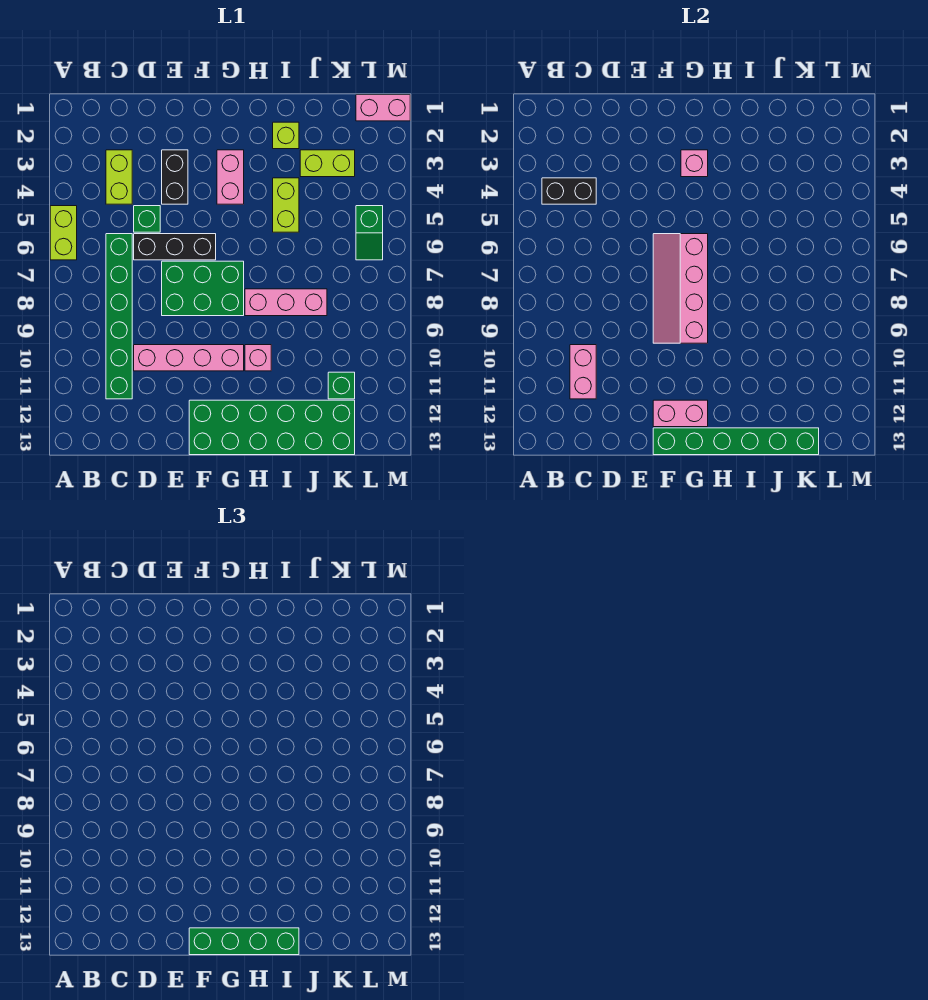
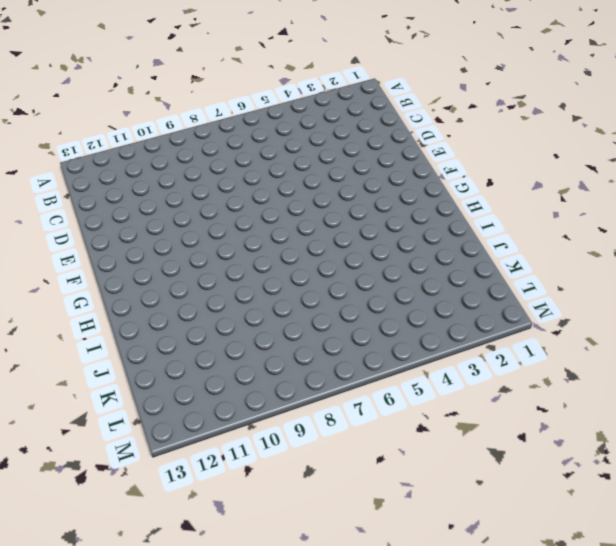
none -> lime 1x2 brick [50,206,77,260]
none -> lime 1x2 brick [106,150,132,204]
none -> green 1x6 brick [106,234,132,399]

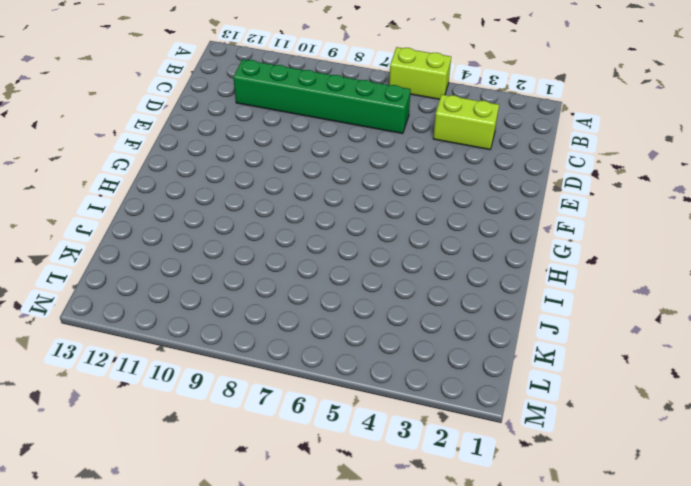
none -> green 1x1 brick [134,206,160,232]
none -> black 1x3 brick [134,234,216,260]
none -> pink 1x4 brick [134,345,244,371]

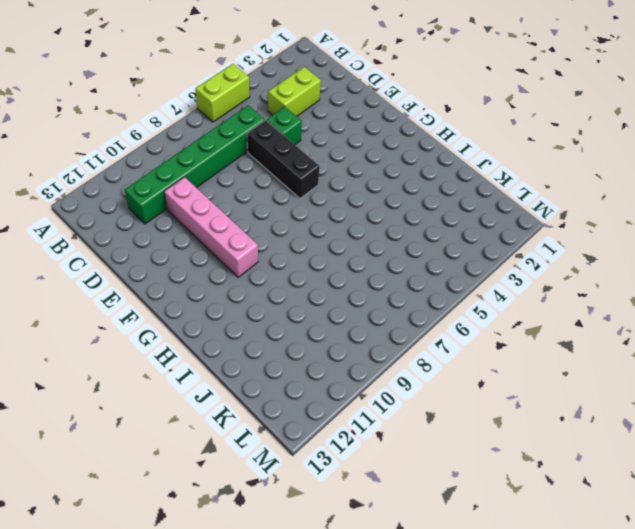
none -> black 1x2 brick [162,150,188,204]
none -> green 2x3 brick [162,261,244,316]
none -> green 2x6 brick [189,400,355,455]

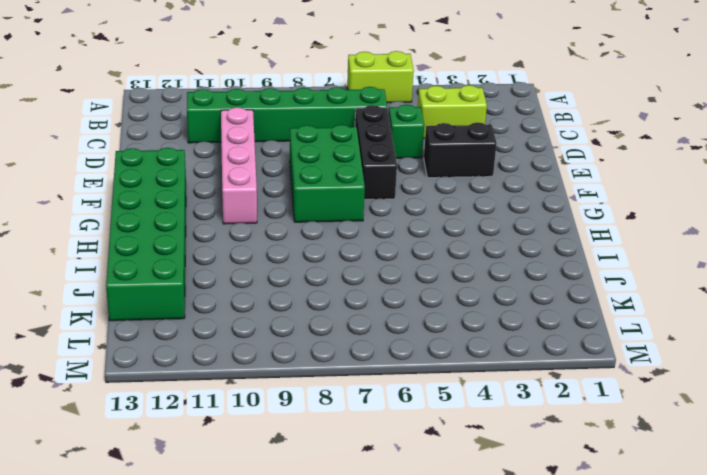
none -> pink 1x2 brick [217,150,244,204]
none -> pink 1x3 brick [245,289,327,316]
none -> pink 1x1 brick [245,345,271,371]

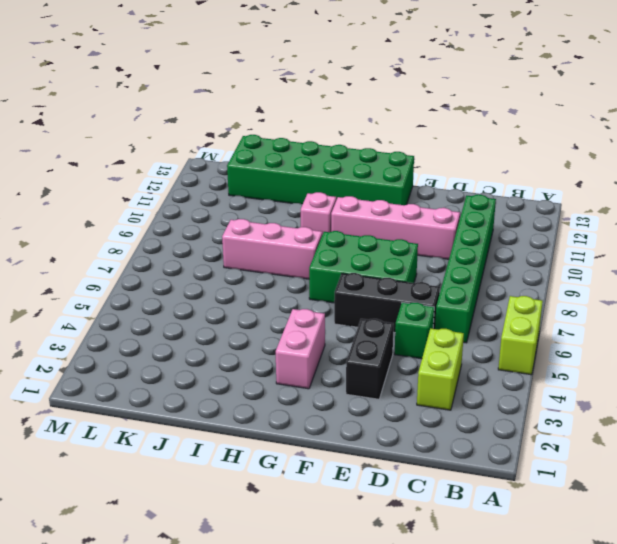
none -> lime 1x1 brick [273,122,299,149]
none -> lime 1x2 brick [273,178,299,232]
none -> lime 1x2 brick [300,150,355,177]

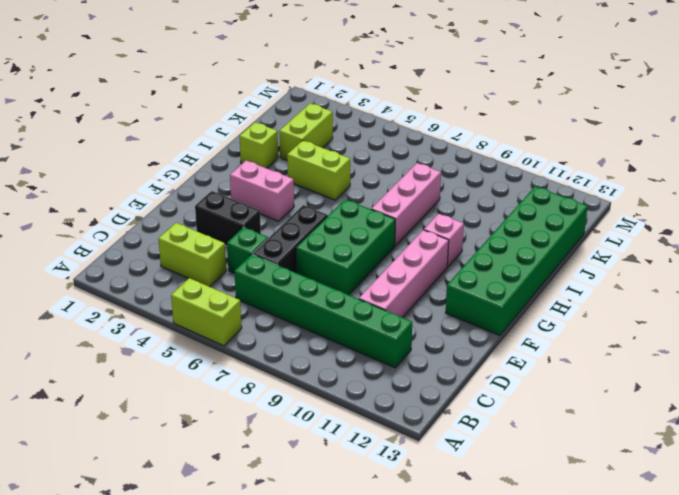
none -> green 1x1 brick [328,372,355,399]
none -> pink 1x2 brick [356,95,410,121]
none -> green 1x2 slope [356,206,383,260]

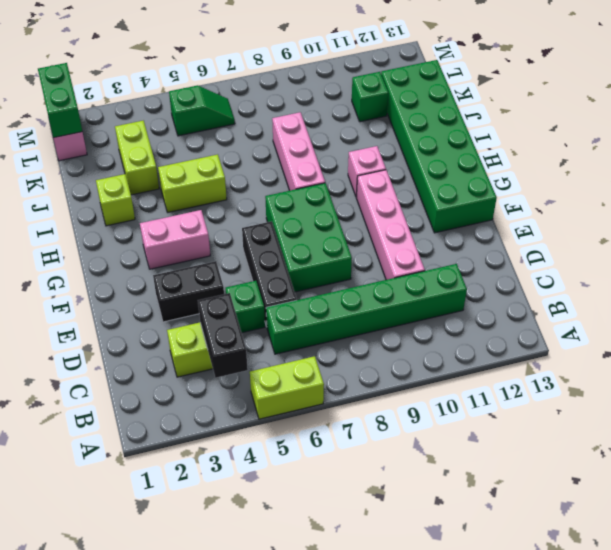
green 1x2 brick [38,63,82,138] -> none
none -> pink 1x2 brick [570,345,596,399]
none -> pink 2x4 slope [653,234,708,343]
none -> pink 1x2 brick [653,400,708,427]

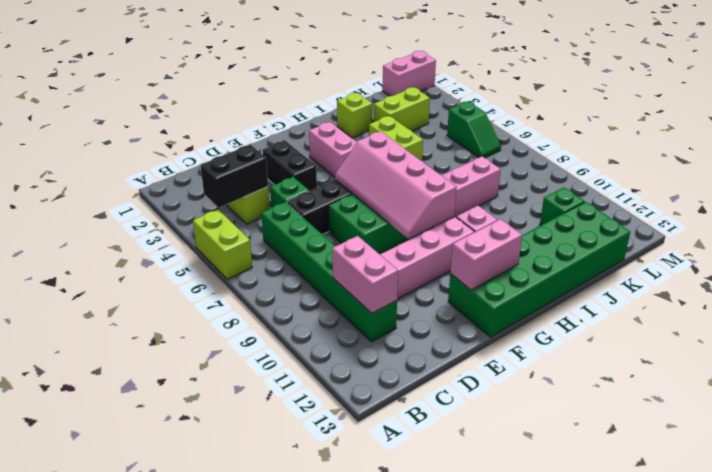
none -> green 1x6 brick [653,428,819,455]
none -> pink 1x1 brick [681,150,708,177]
none -> green 1x4 brick [189,928,299,955]

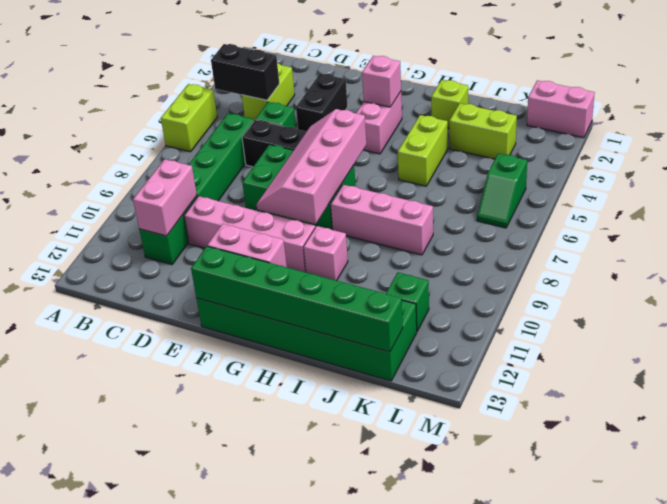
none -> green 1x4 brick [189,928,299,955]

